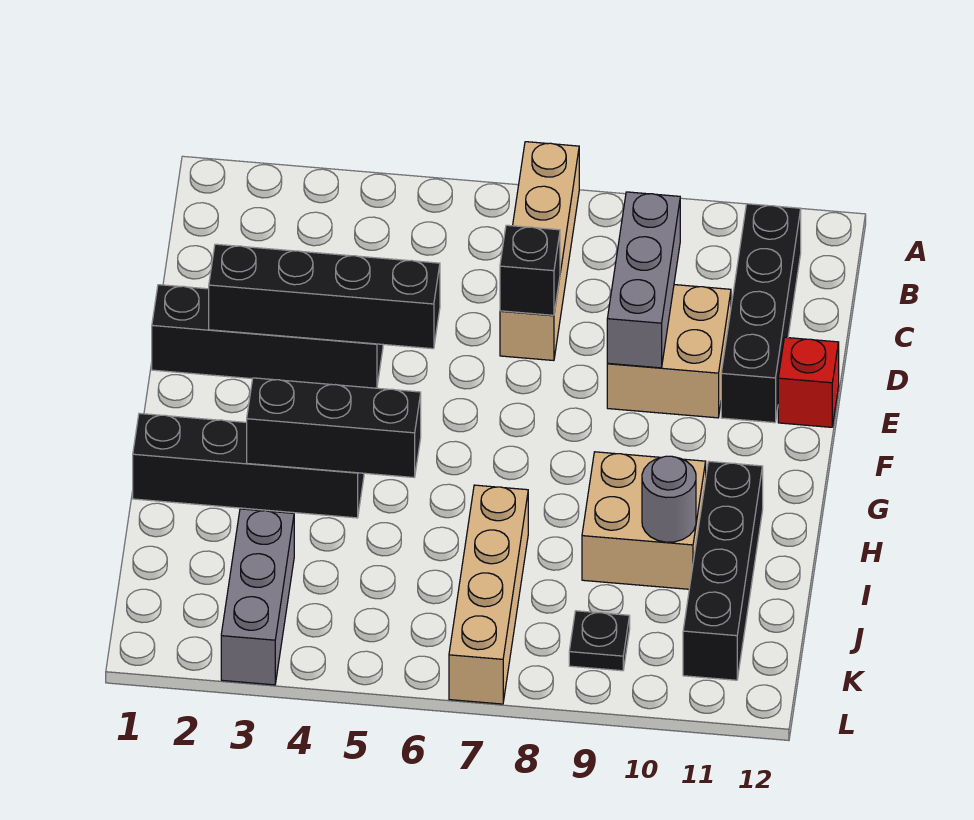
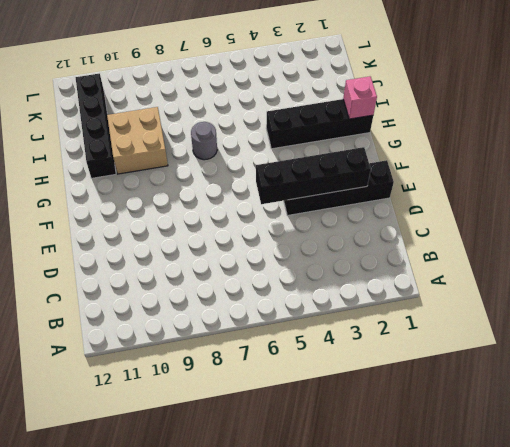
pink 1x1 brick [343,76,377,119] -> none
grey 1x1 round brick [191,122,217,160] -> grey 1x1 round brick moved to [642,456,696,542]
none -> tan 1x4 brick [500,142,579,361]
none -> black 1x4 brick [721,204,801,423]
none -> tan 2x2 brick [607,285,731,418]

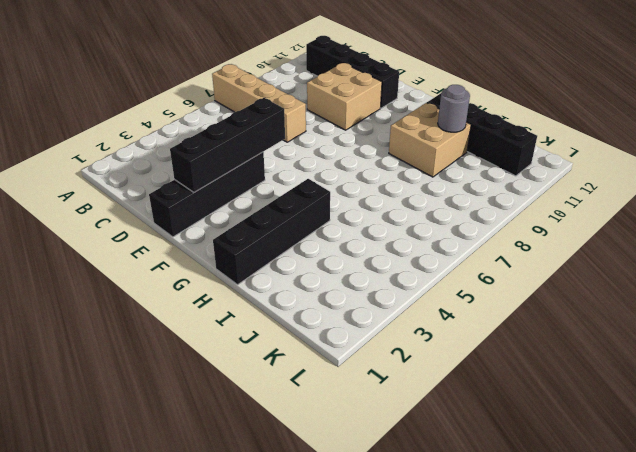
none -> red 1x1 brick [778,337,839,427]
none -> tan 1x4 brick [449,485,528,704]
none -> grey 1x3 brick [221,509,294,685]

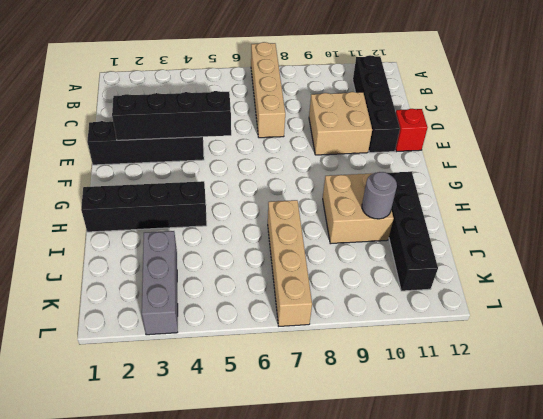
none -> black 1x1 plate [569,611,630,671]
none -> grey 1x3 brick [607,192,680,368]
none -> black 1x1 brick [500,225,560,315]

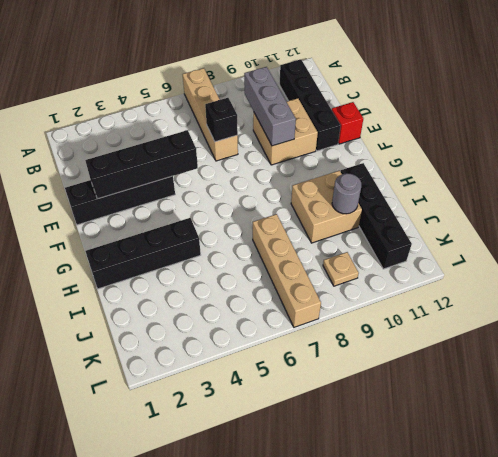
tan 1x1 plate [323,252,359,286] -> black 1x1 plate [569,611,630,671]
none -> grey 1x3 brick [221,509,294,685]
none -> black 1x3 brick [247,378,421,477]

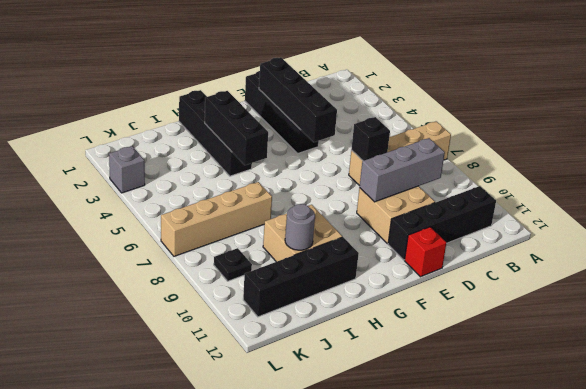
grey 1x1 brick [109,146,145,193] -> grey 1x3 brick [221,509,294,685]

